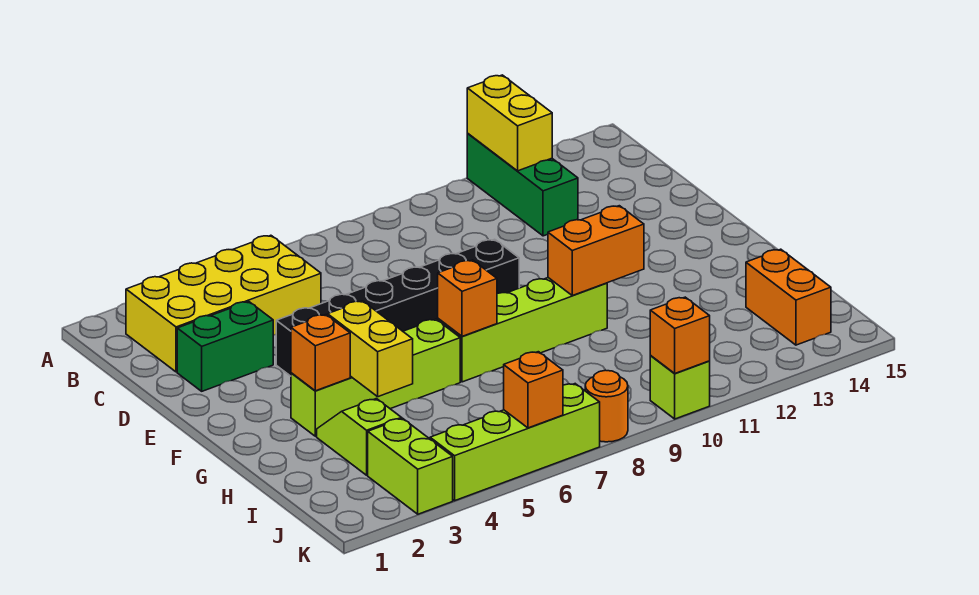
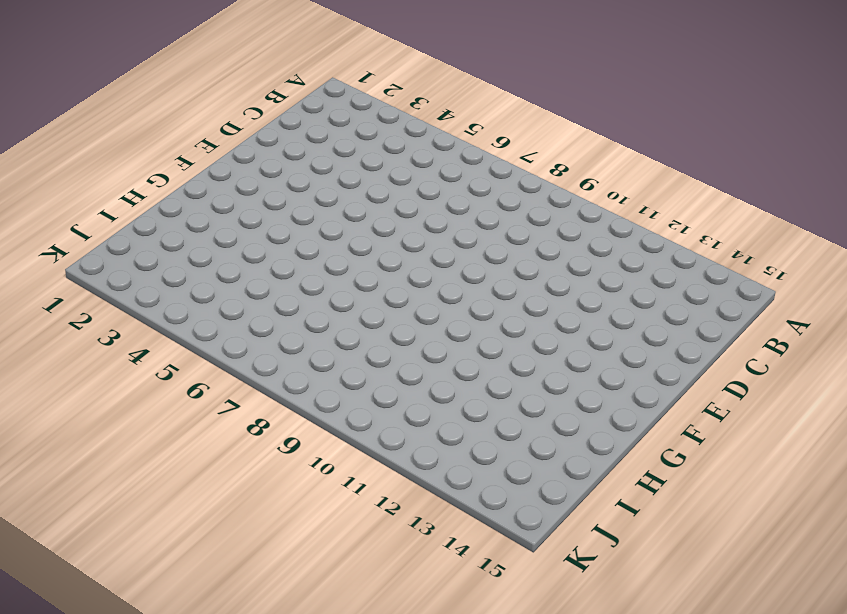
none -> green 1x3 brick [467,134,578,236]
none -> yellow 2x4 brick [126,235,321,372]
none -> green 1x2 brick [177,302,273,391]

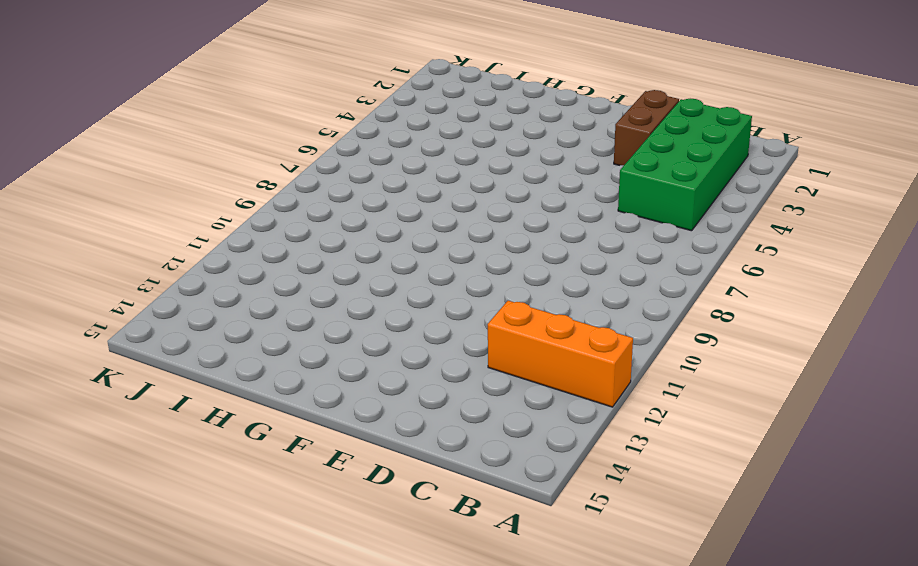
orange 1x3 brick [488,301,633,407] -> green 1x3 brick [467,134,578,236]
green 2x4 brick [618,99,752,231] -> yellow 2x4 brick [126,235,321,372]
brown 1x2 brick [614,90,679,166] -> green 1x2 brick [177,302,273,391]
none -> black 1x6 brick [276,239,519,376]
none -> lime 1x4 brick [291,319,460,436]
none -> lime 1x4 brick [438,278,607,382]

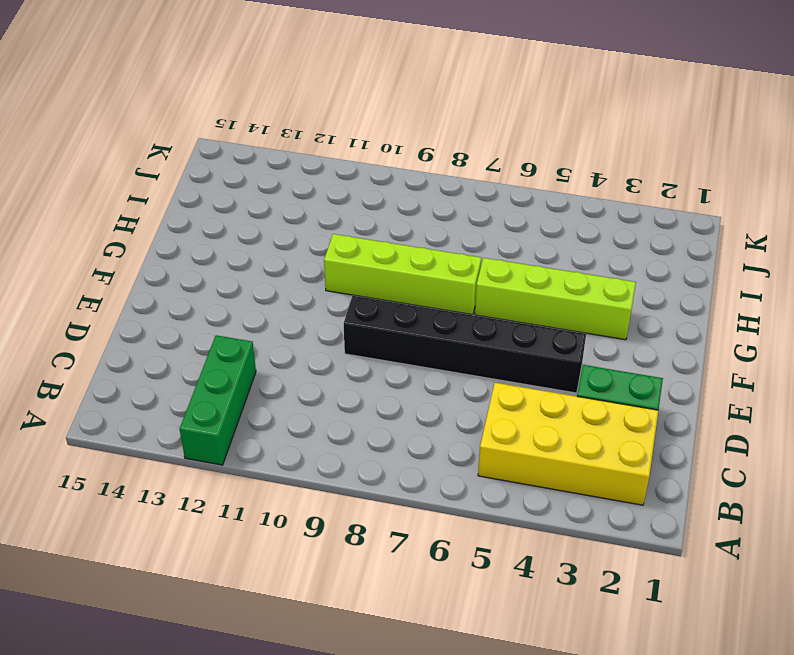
none -> lime 1x2 slope [317,399,402,475]
none -> orange 1x2 brick [746,249,831,345]
none -> lime 1x2 brick [368,418,453,514]

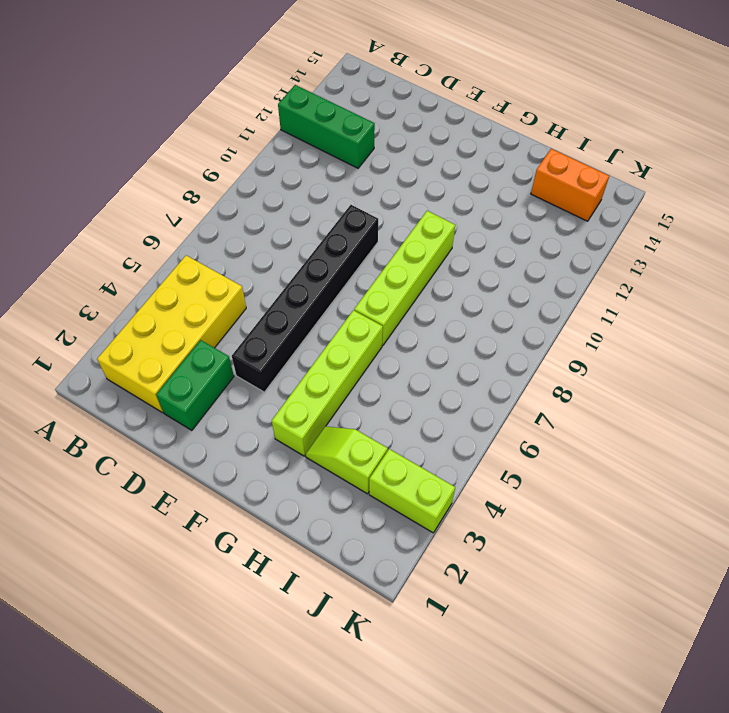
none -> lime 1x4 brick [430,384,600,501]
none -> orange 1x1 round brick [585,370,628,442]
none -> lime 1x1 brick [650,356,710,419]

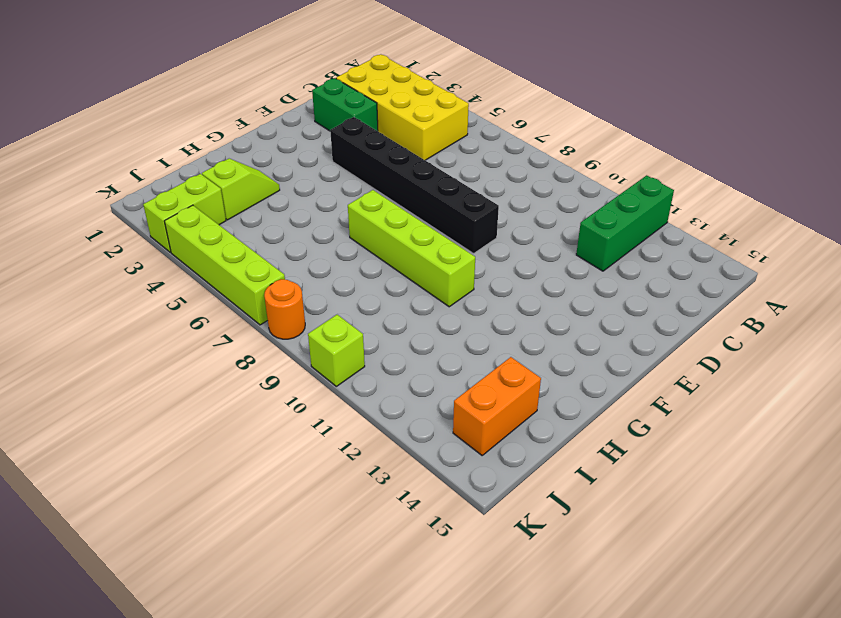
none -> lime 1x4 brick [291,319,460,436]
none -> yellow 1x2 brick [467,75,552,171]
none -> orange 1x1 brick [291,315,350,391]

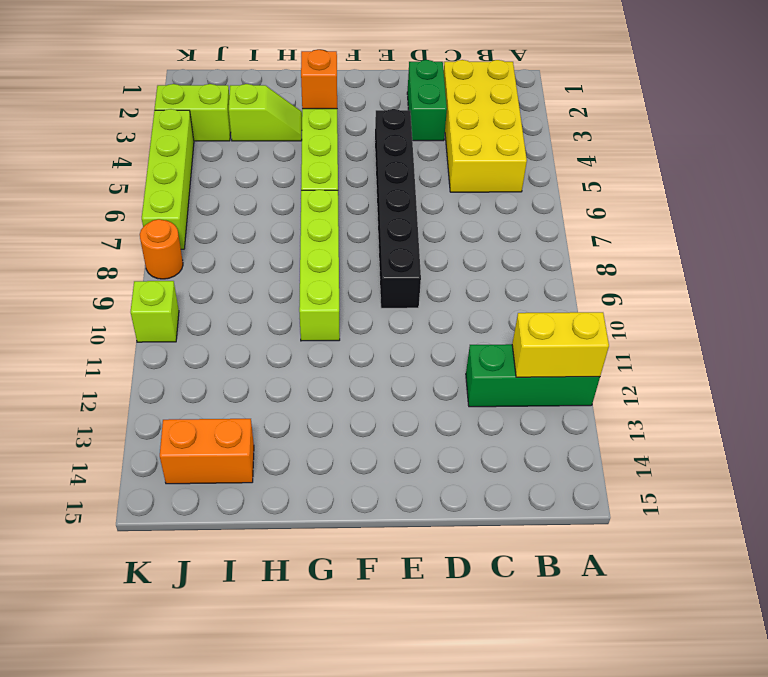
none -> yellow 1x2 brick [328,301,413,397]
none -> orange 1x1 brick [438,260,497,336]
none -> orange 1x2 brick [548,206,644,296]

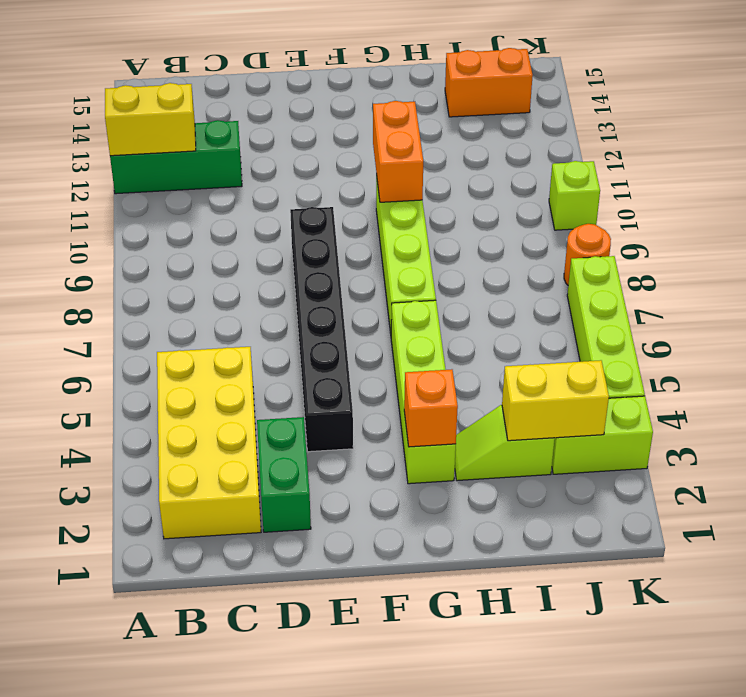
yellow 1x2 brick [502,360,609,441] -> yellow 1x2 brick moved to [328,301,413,397]
none -> orange 1x1 brick [438,260,497,336]
none -> orange 1x1 brick [504,352,563,428]
none -> orange 1x1 brick [650,297,710,373]

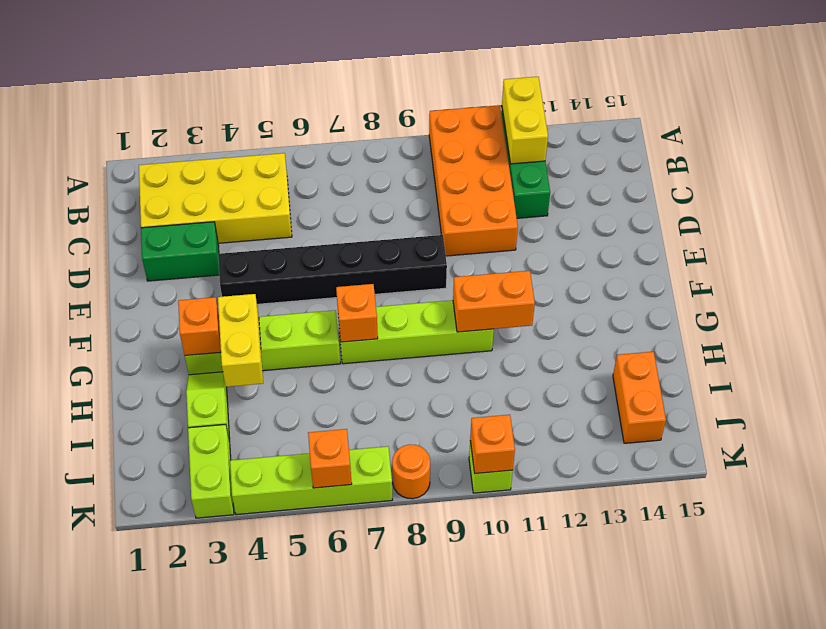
orange 2x4 brick [429,105,518,256] -> none

